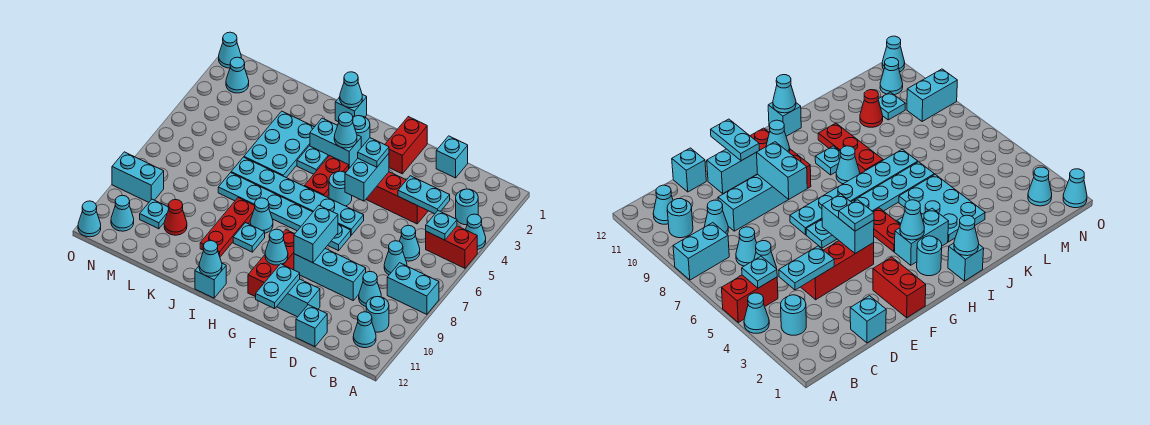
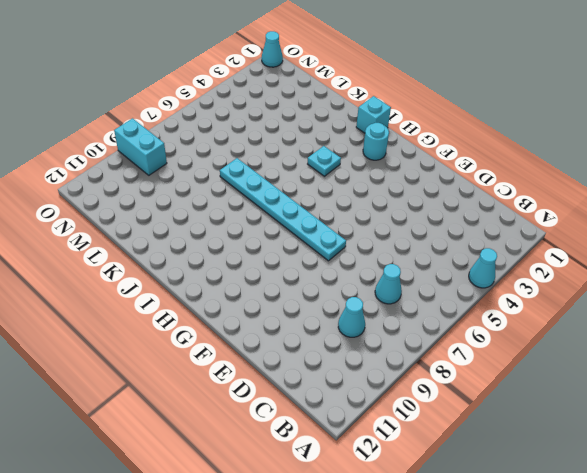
none -> red 1x2 brick [426,226,477,268]
none -> cyan 1x2 brick [387,263,439,314]
none -> cyan 1x1 round brick [456,189,478,225]
none -> cyan 1x1 round brick [366,297,389,332]

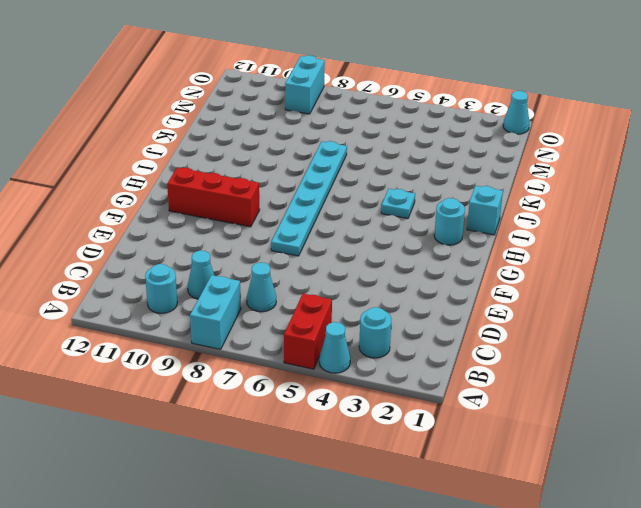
none -> cyan 1x1 cone [353,312,376,348]
none -> cyan 1x1 cone [399,225,420,261]
none -> cyan 1x1 brick [436,136,468,178]
none -> red 1x3 brick [366,172,428,224]

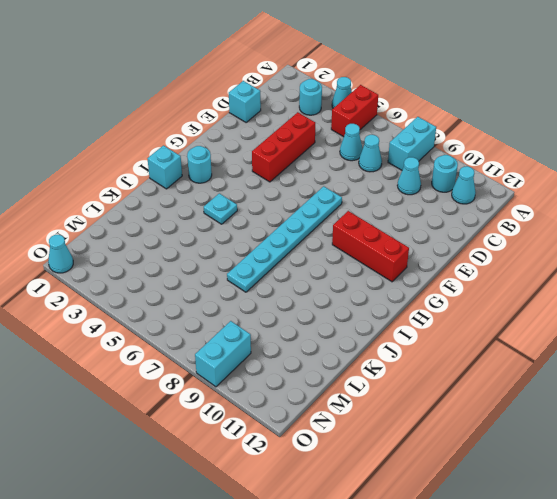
none -> cyan 1x3 brick [294,249,366,300]
none -> cyan 1x1 brick [296,305,327,347]
none -> cyan 1x2 brick [277,279,320,317]
none -> red 1x2 brick [385,117,427,174]

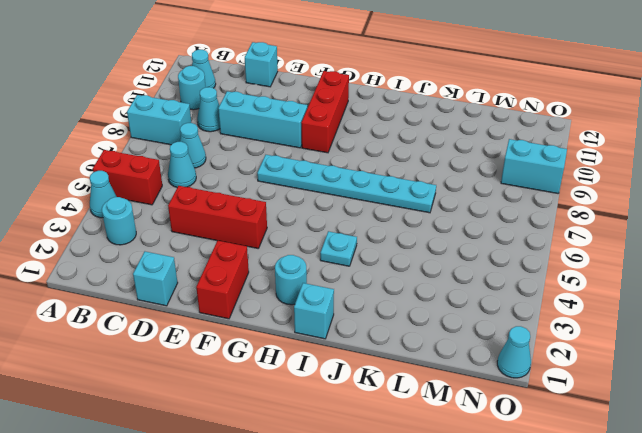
none -> cyan 1x2 brick [277,279,320,317]
none -> cyan 1x6 plate [231,157,364,235]
none -> cyan 1x1 round brick [329,171,352,206]
none -> cyan 1x2 brick [310,118,361,168]

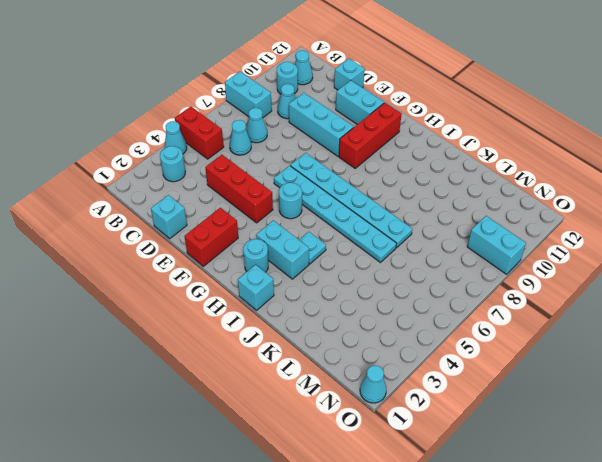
none -> red 1x2 plate [305,156,349,197]
none -> cyan 1x1 cone [250,198,273,233]
none -> cyan 1x1 plate [233,223,265,252]
none -> cyan 1x1 brick [195,263,226,298]

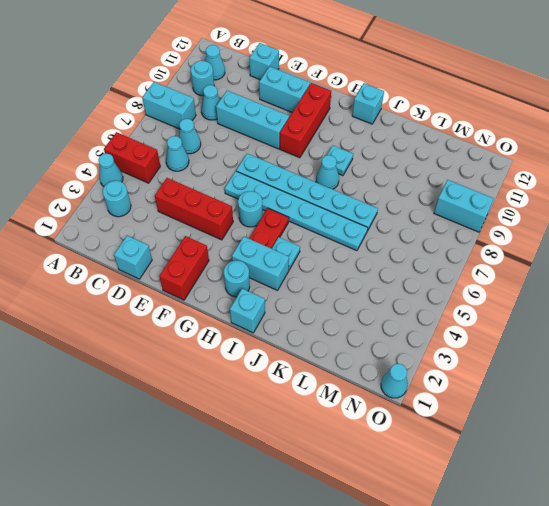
none -> cyan 2x3 plate [244,111,314,178]
none -> red 1x3 plate [200,198,255,257]
none -> red 1x1 cone [164,199,187,235]
none -> cyan 1x1 plate [140,199,169,229]

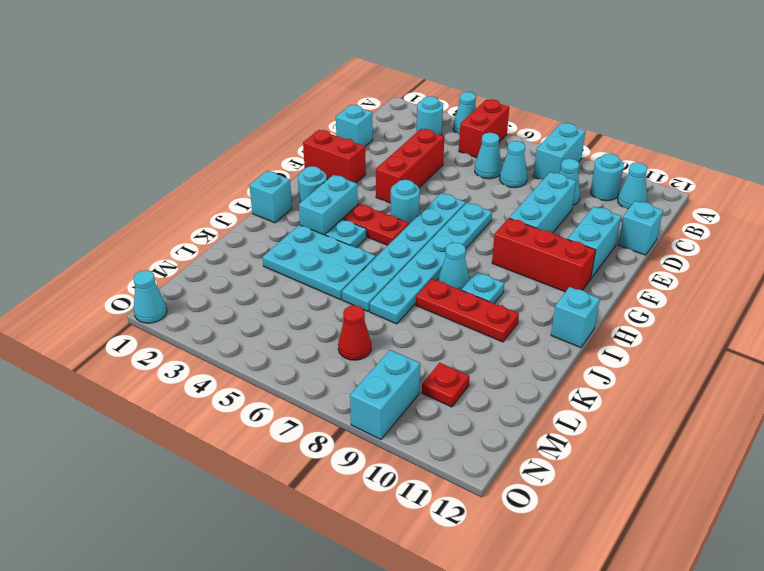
red 1x1 cone [338,305,371,360] -> red 1x1 cone moved to [164,199,187,235]
red 1x1 plate [422,363,470,407] -> cyan 1x1 plate [140,199,169,229]
none -> cyan 1x1 cone [226,57,249,93]
none -> cyan 1x1 cone [111,195,134,231]
none -> cyan 1x1 cone [78,201,101,237]
none -> cyan 1x1 plate [426,211,457,240]

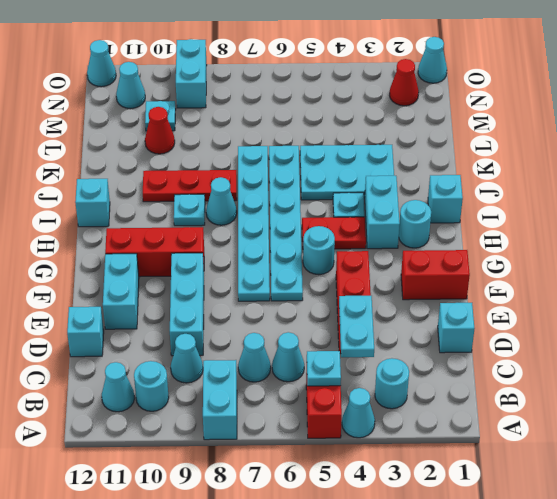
red 1x1 cone [390,59,419,106] -> cyan 1x1 cone [226,57,249,93]
none -> cyan 1x2 brick [345,154,389,201]
none -> cyan 1x2 brick [294,206,338,263]
none -> cyan 1x2 plate [256,264,300,309]
none -> cyan 1x1 cone [265,229,288,265]

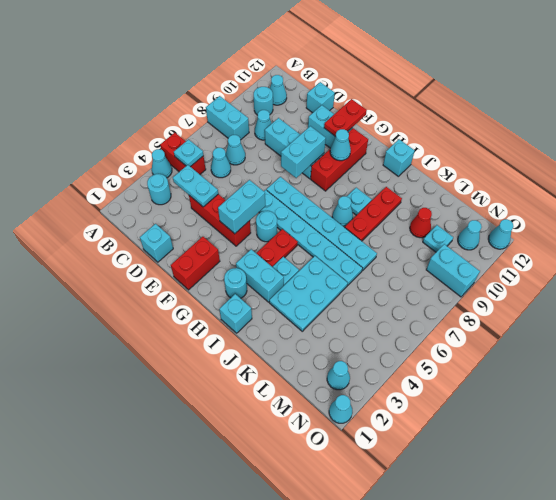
red 1x2 plate [324,99,367,136] -> cyan 1x2 plate [256,264,300,309]
none -> cyan 1x1 cone [334,112,357,148]
none -> cyan 1x1 cone [340,72,362,108]
none -> cyan 1x1 cone [199,241,222,276]
none -> cyan 1x1 plate [358,138,389,167]

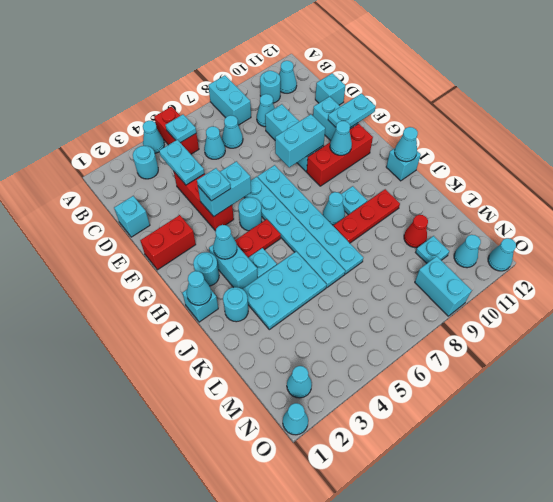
cyan 1x1 round brick [223,287,248,322] -> none

